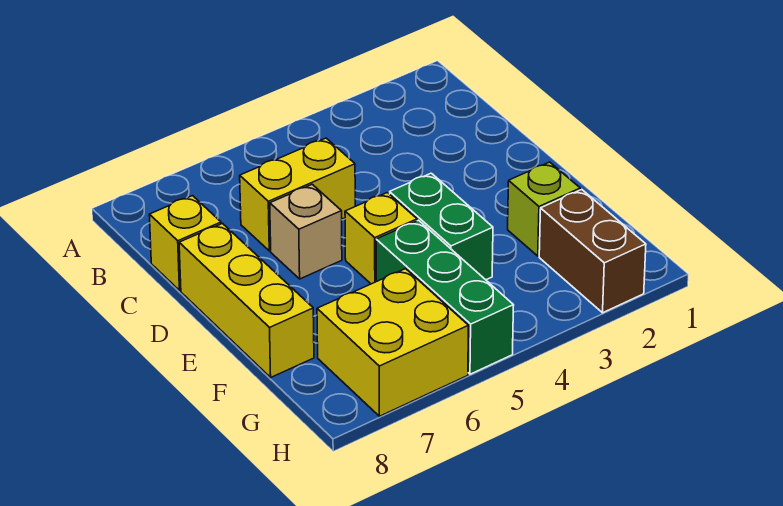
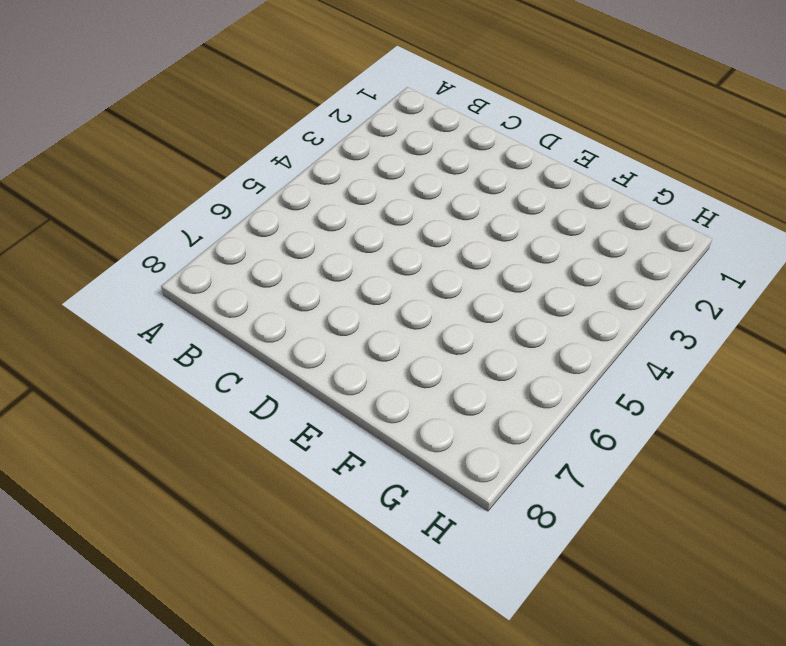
none -> yellow 1x2 brick [240,138,355,251]
none -> yellow 1x1 brick [149,196,221,290]

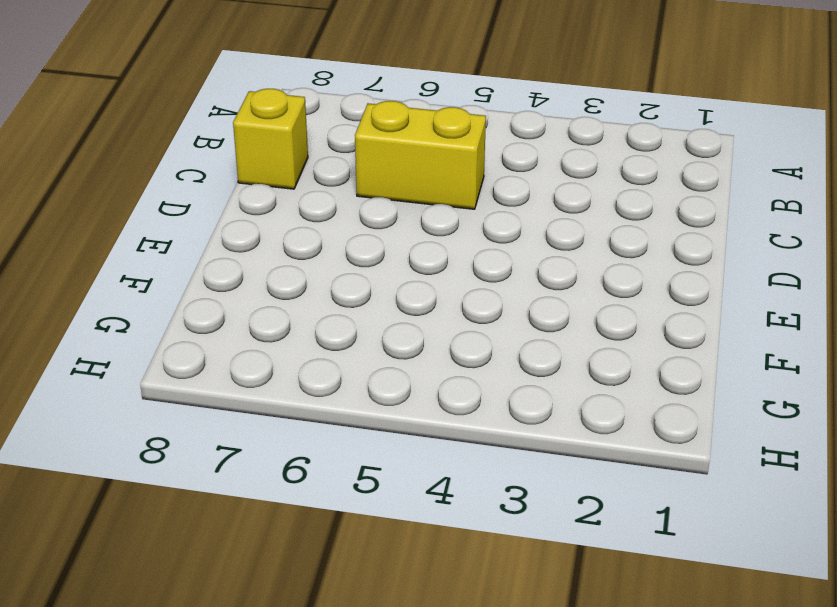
none -> tan 1x1 brick [270,184,342,279]
none -> yellow 1x3 brick [179,224,314,377]

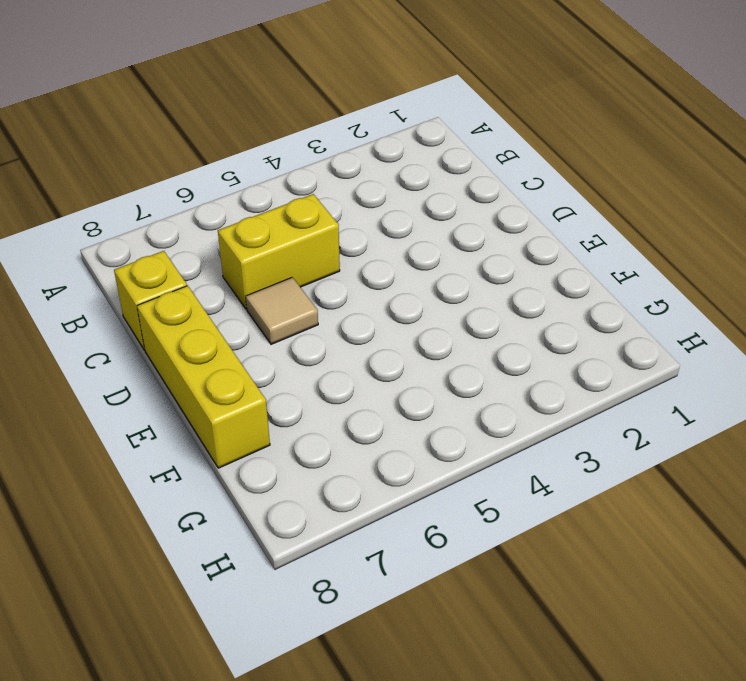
tan 1x1 tile [246,277,318,344] -> tan 1x1 brick [270,184,342,279]
none -> green 1x2 brick [390,173,493,280]
none -> yellow 1x1 brick [345,193,417,284]

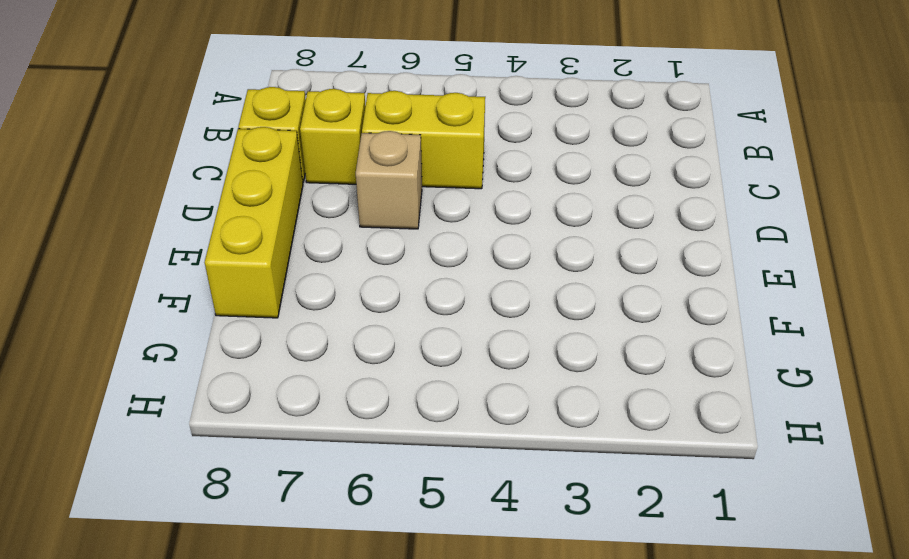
yellow 1x1 brick [300,89,366,184] -> yellow 1x1 brick moved to [345,193,417,284]
none -> green 1x2 brick [390,173,493,280]
none -> lime 1x1 brick [508,162,580,256]

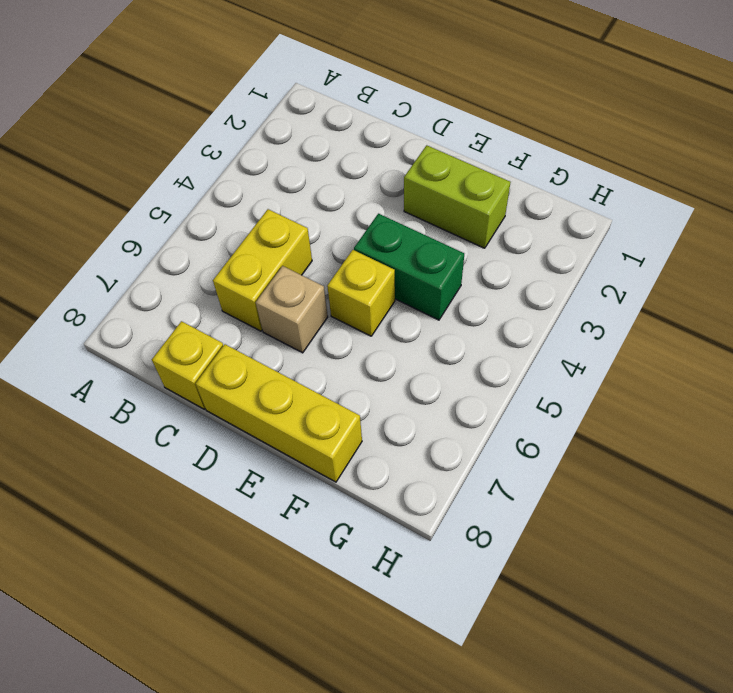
lime 1x2 brick [404,145,511,248] -> lime 1x1 brick [508,162,580,256]
none -> green 1x3 brick [376,220,514,374]
none -> brown 1x2 brick [539,190,646,313]

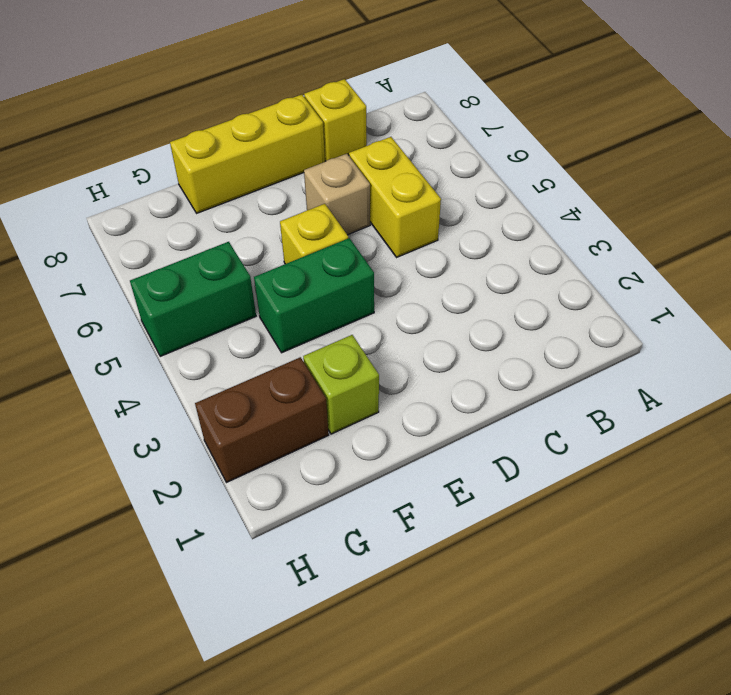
green 1x2 brick [130,242,256,356] -> green 1x3 brick [376,220,514,374]
none -> yellow 2x2 brick [317,269,469,416]

